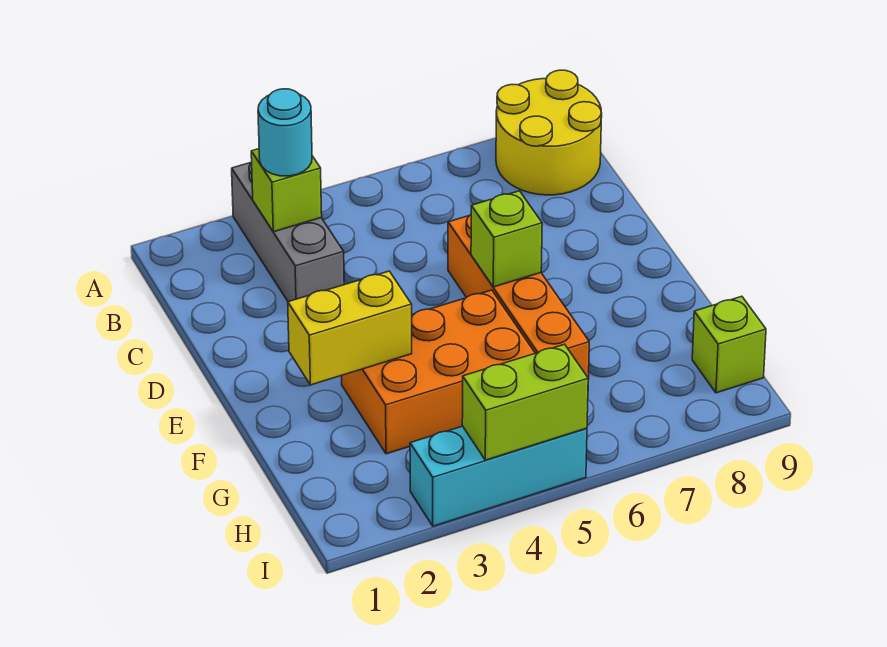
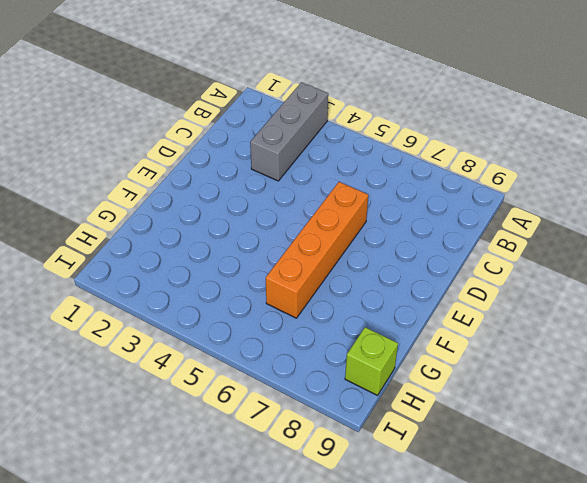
none -> yellow 2x2 round brick [496,70,602,195]
none -> orange 2x3 brick [342,290,535,454]

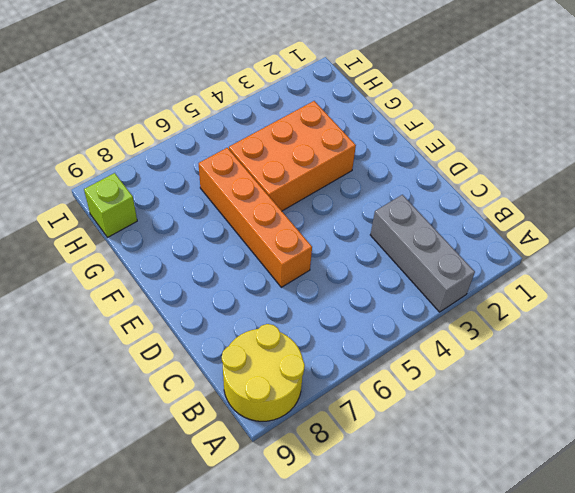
none -> cyan 1x3 brick [410,426,587,526]
none -> lime 1x1 brick [251,149,322,232]

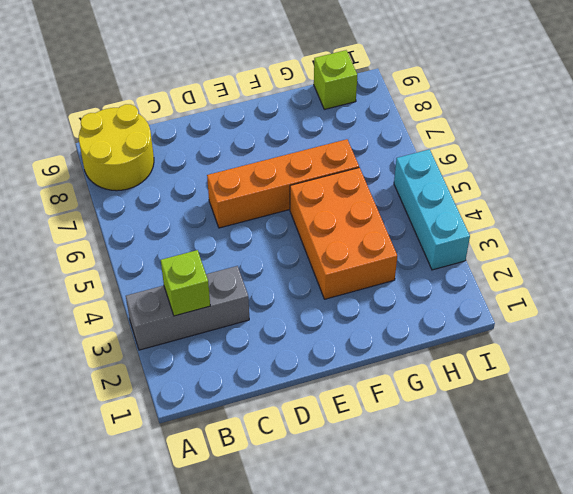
none -> lime 1x1 brick [471,191,542,287]
none -> yellow 1x2 brick [288,271,412,385]

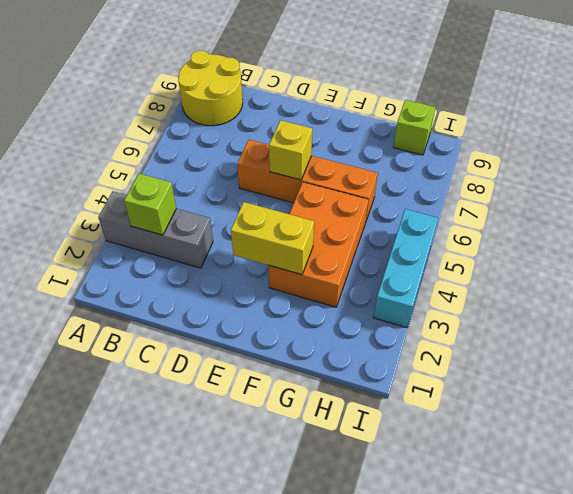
yellow 1x2 brick [231,202,314,275] -> yellow 1x2 brick turned to [288,271,412,385]
yellow 1x1 brick [269,120,312,180] -> lime 1x1 brick [471,191,542,287]
none -> lime 1x2 brick [462,344,588,460]
none -> cyan 1x1 round brick [258,89,312,176]

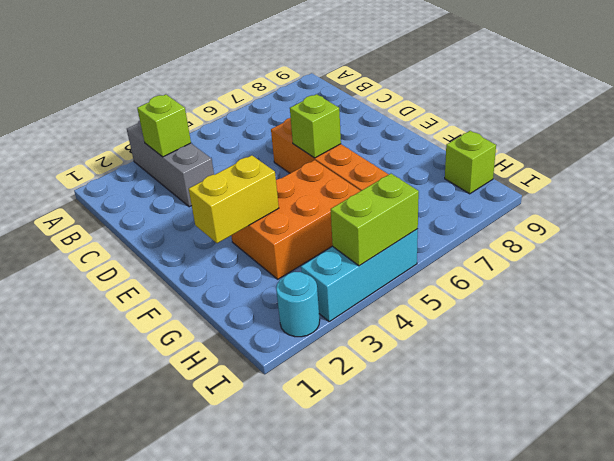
cyan 1x1 round brick [276,272,320,337] -> cyan 1x1 round brick moved to [258,89,312,176]
none -> yellow 2x2 round brick [496,70,602,195]

